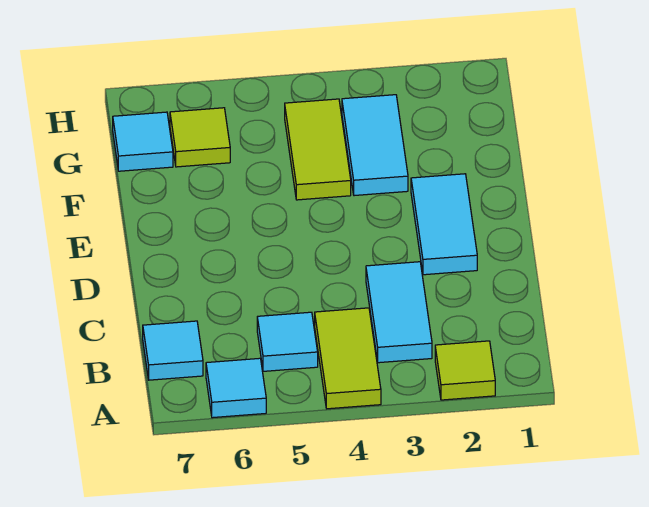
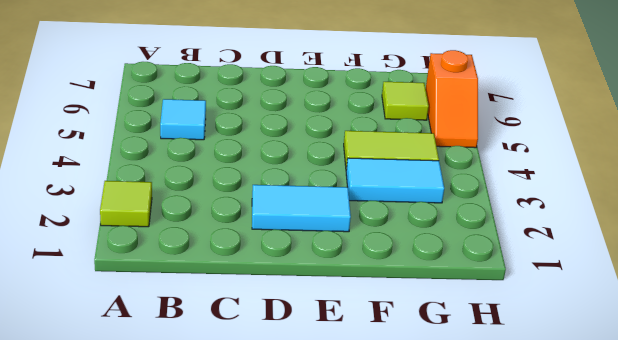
orange 1x2 slope [426,50,478,148] -> none
none -> lime 1x2 tile [315,308,381,409]
none -> cyan 1x1 tile [206,358,266,418]

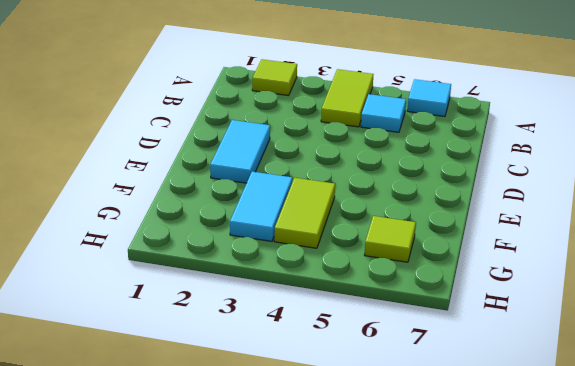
none -> cyan 1x2 tile [366,262,432,363]
none -> cyan 1x1 tile [143,321,203,380]

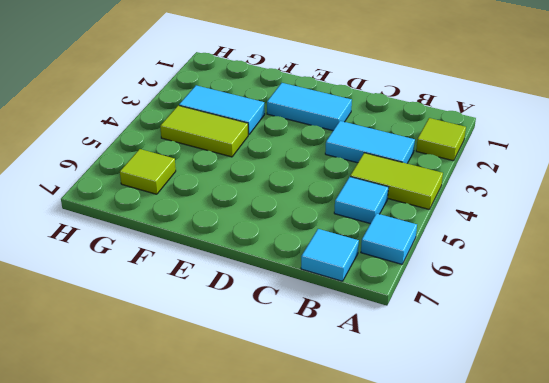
none -> cyan 1x1 tile [113,112,173,171]

